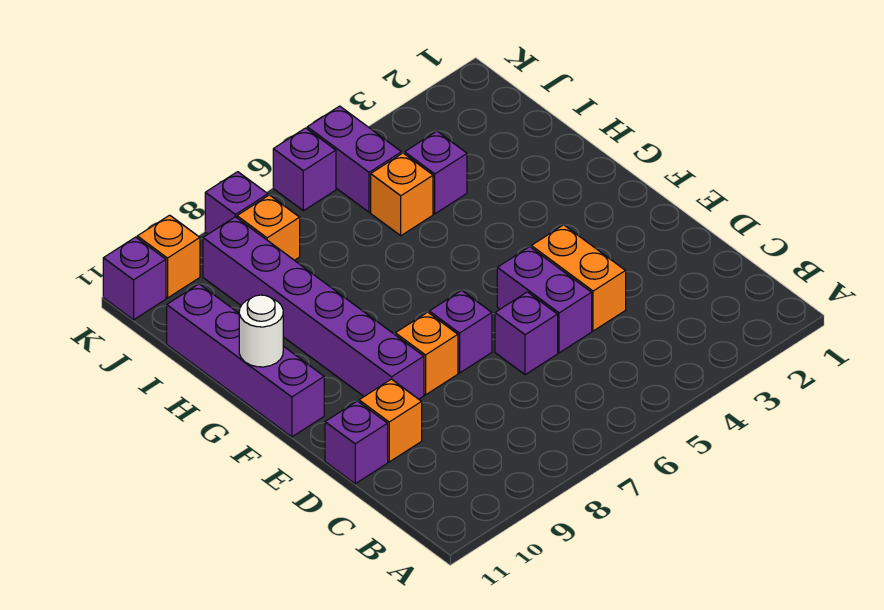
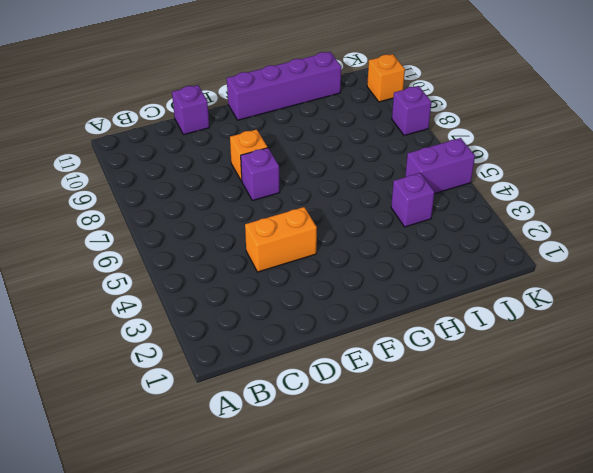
none -> purple 1x2 brick [497,247,592,353]
none -> purple 1x1 brick [495,292,558,375]
none -> orange 1x1 brick [359,379,422,462]

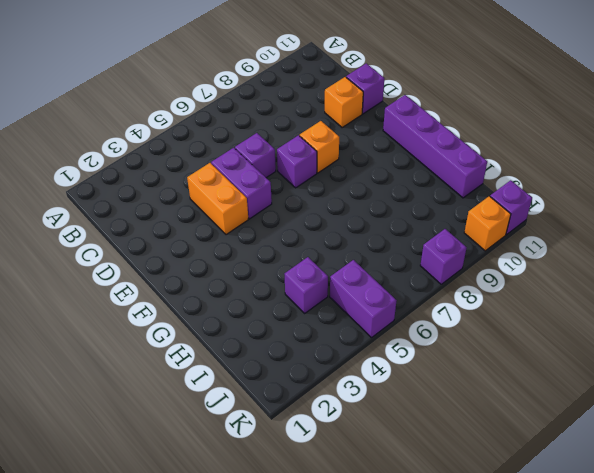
none -> purple 1x6 brick [203,217,424,399]
none -> orange 1x1 brick [371,153,433,236]
none -> orange 1x1 brick [237,195,300,260]

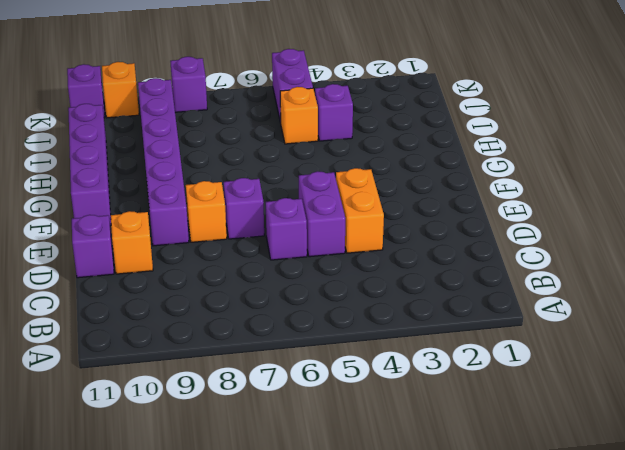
none -> orange 1x1 brick [237,195,300,260]
none -> purple 1x1 brick [273,128,336,211]
none -> white 1x1 round brick [239,295,283,367]

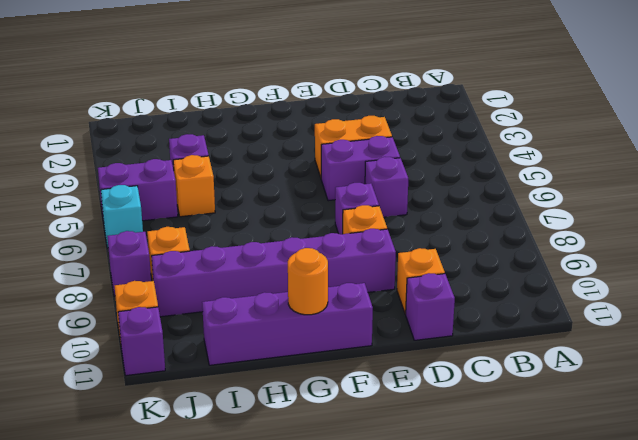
orange 1x1 round brick [288,248,328,315] -> white 1x1 round brick [239,295,283,367]
cyan 1x1 brick [101,185,143,248] -> purple 1x1 brick [273,128,336,211]

